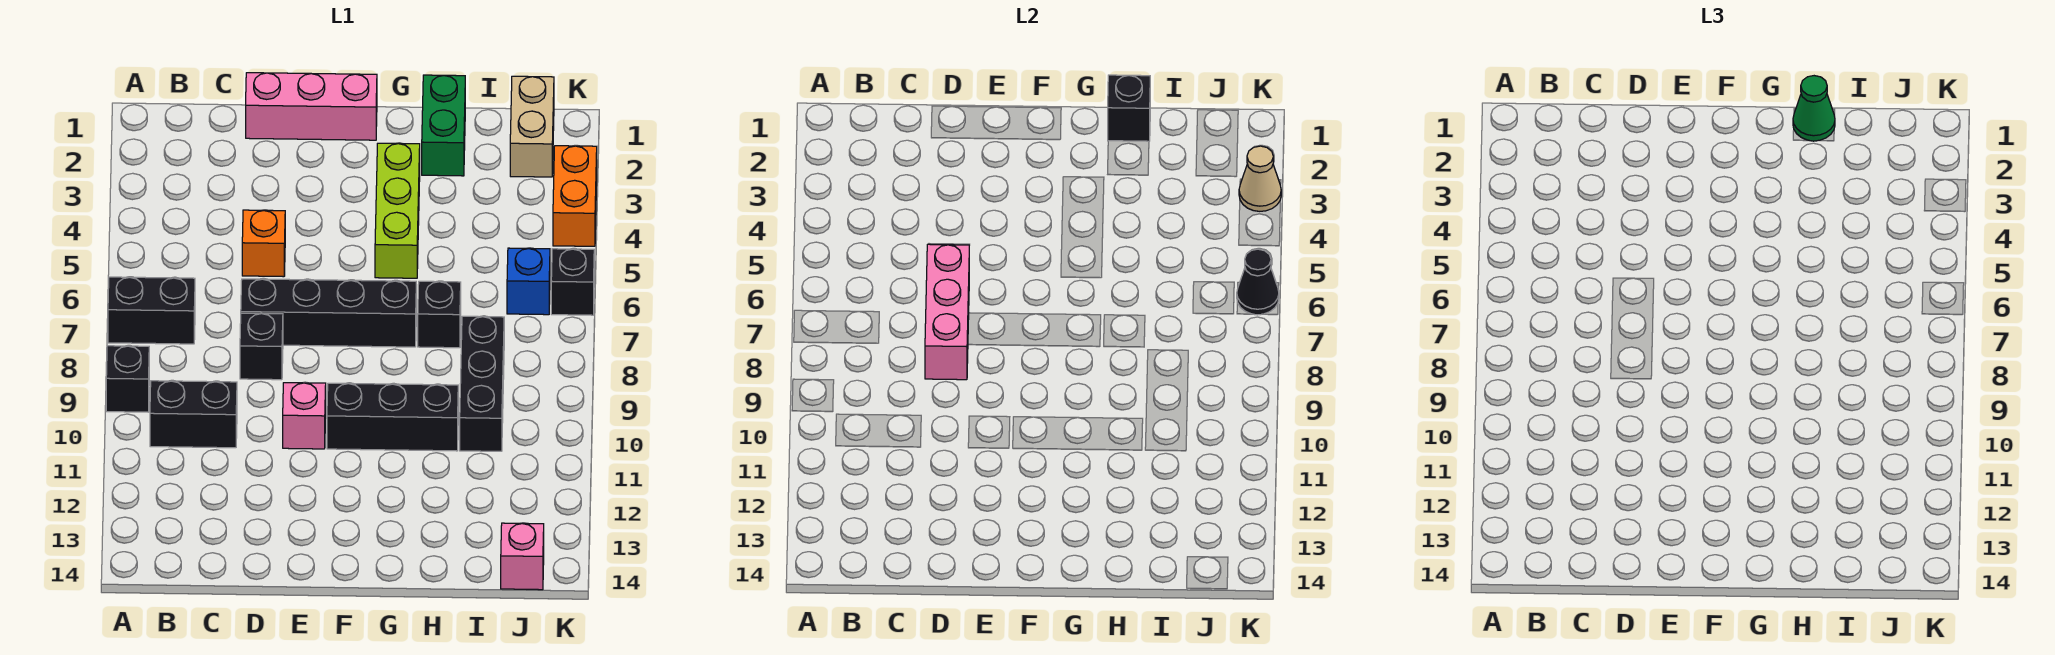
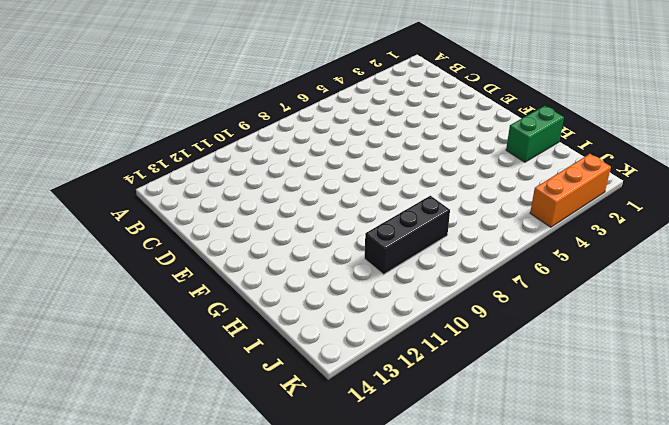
orange 1x3 brick [530,154,611,227] -> orange 1x2 brick [553,146,597,246]
none -> black 1x2 brick [108,277,195,344]
none -> black 1x1 brick [106,346,149,412]
none -> black 1x2 brick [150,381,237,448]

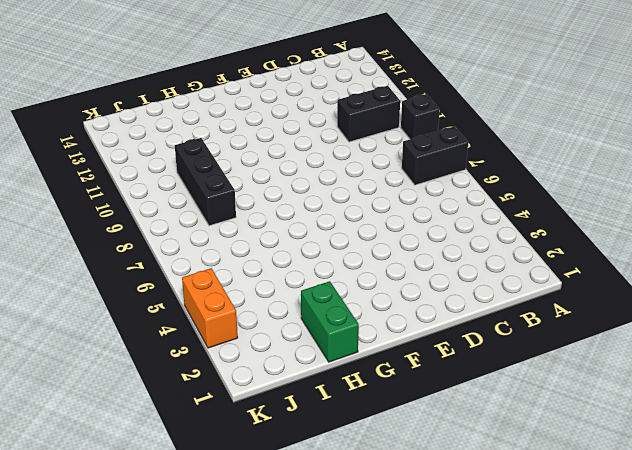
none -> pink 1x3 brick [246,73,377,140]
none -> orange 1x1 brick [242,210,285,277]
none -> black 1x4 brick [241,279,416,347]

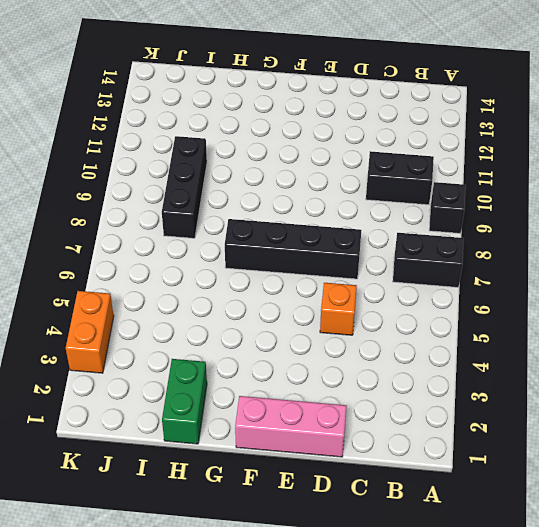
none -> black 1x1 brick [240,313,283,380]
none -> pink 1x1 brick [283,383,326,449]
none -> black 1x3 brick [327,383,458,451]

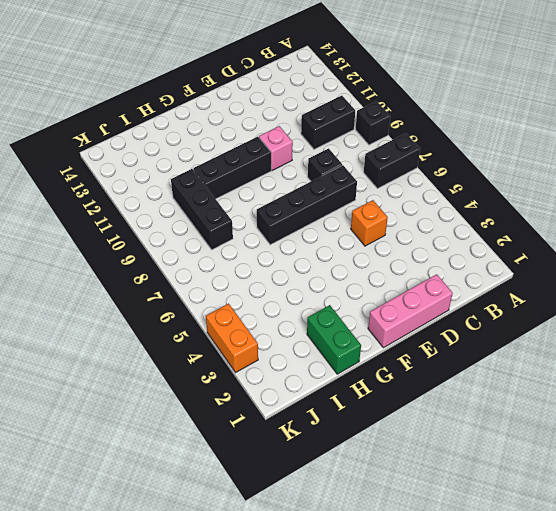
none -> lime 1x3 brick [375,143,420,278]
none -> black 1x1 brick [418,281,461,348]
none -> tan 1x2 brick [510,76,554,177]

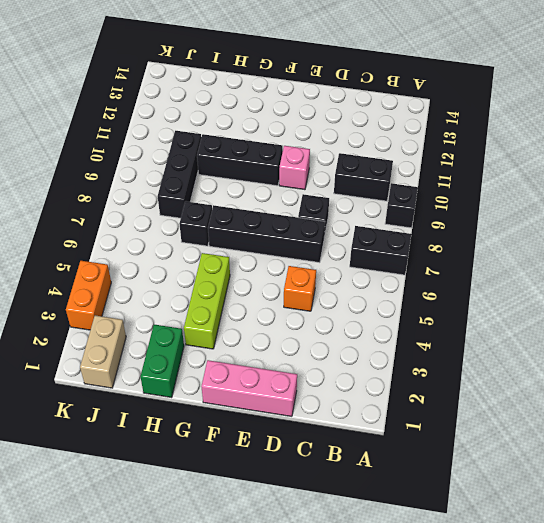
none -> blue 1x1 brick [507,248,550,315]
none -> pink 1x1 brick [501,523,544,590]
none -> black 1x1 brick [551,249,594,315]

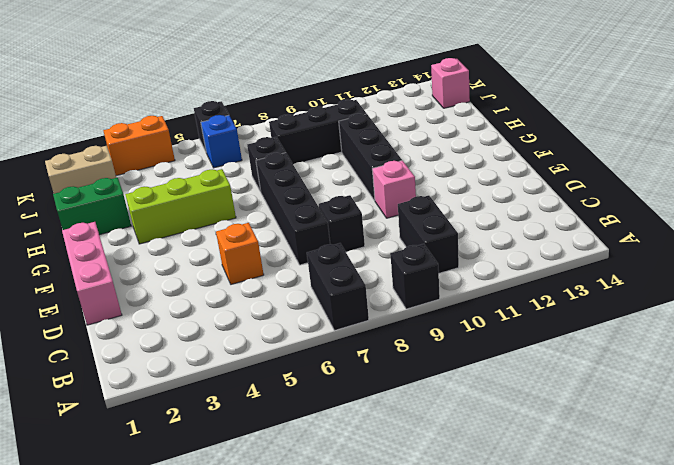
none -> pink 1x3 brick [925,244,969,380]
none -> black 1x1 brick [1108,75,1150,141]
none -> tan 1x1 cone [1239,146,1281,211]

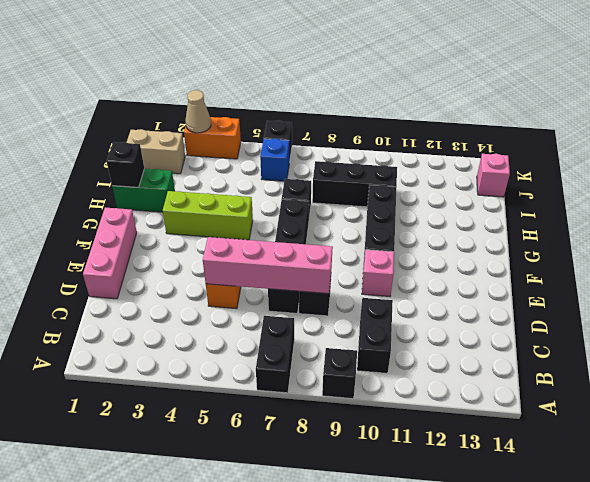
pink 1x4 brick [203,237,333,294] -> pink 1x3 brick [925,244,969,380]
none -> black 1x1 cone [1237,249,1279,315]
none -> green 1x1 cone [1793,76,1835,141]

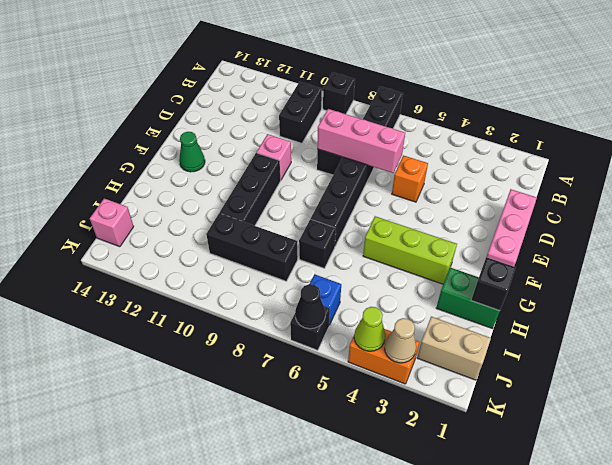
green 1x1 cone [179,132,205,172] -> green 1x1 cone moved to [1793,76,1835,141]
lime 1x1 cone [354,307,385,351] -> none

